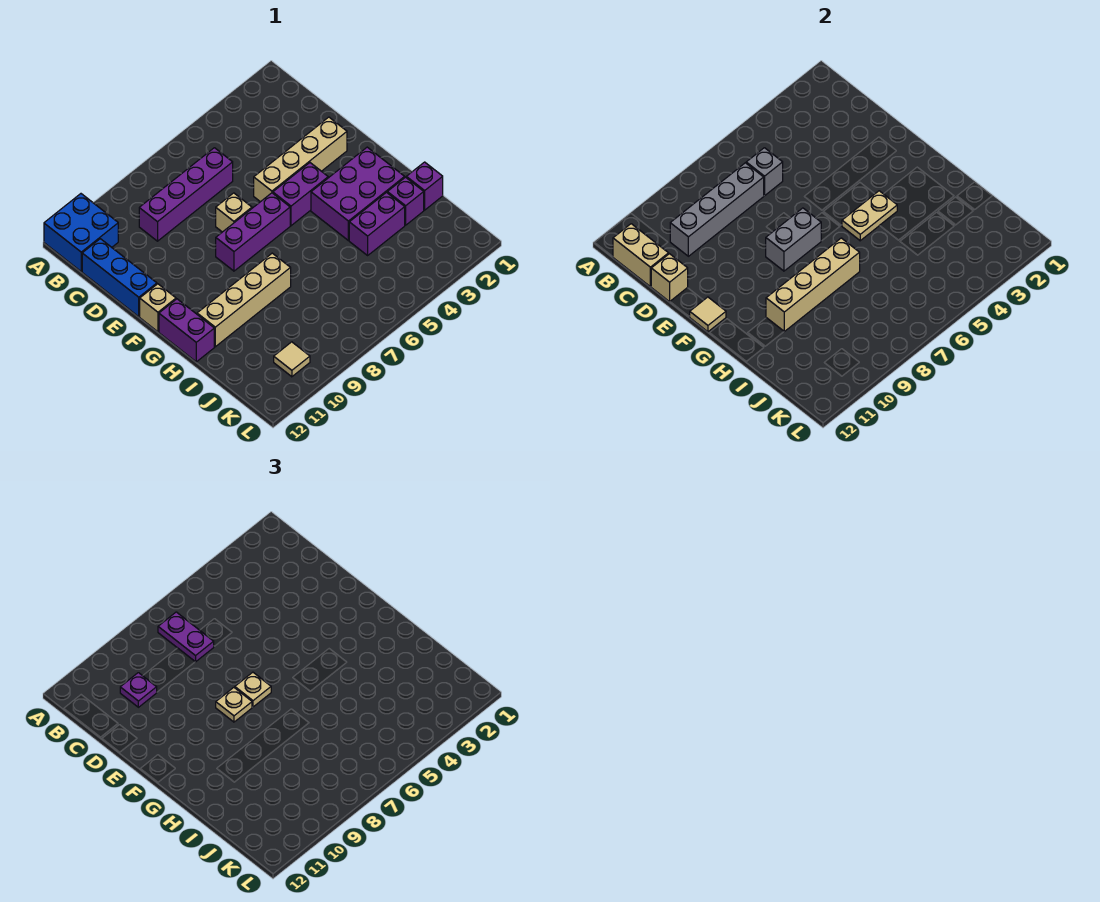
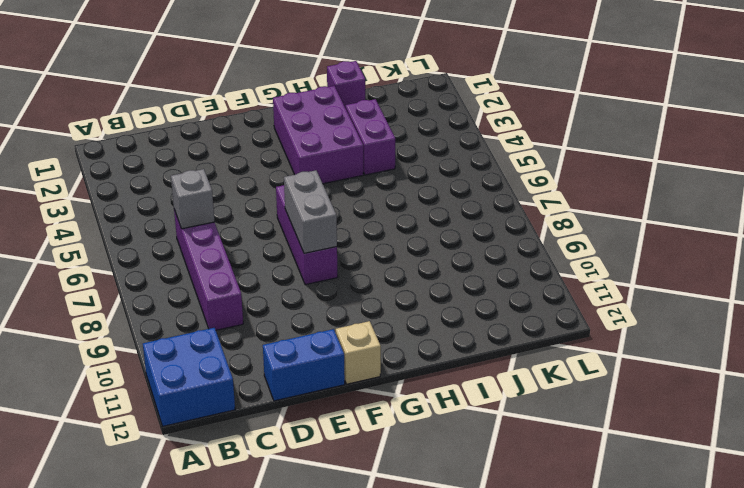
blue 1x2 brick [263,329,345,401] -> blue 1x3 brick [82,239,157,317]
none -> tan 1x4 brick [254,117,347,202]
none -> tan 1x1 brick [216,193,252,232]
none -> purple 1x2 brick [273,163,328,226]

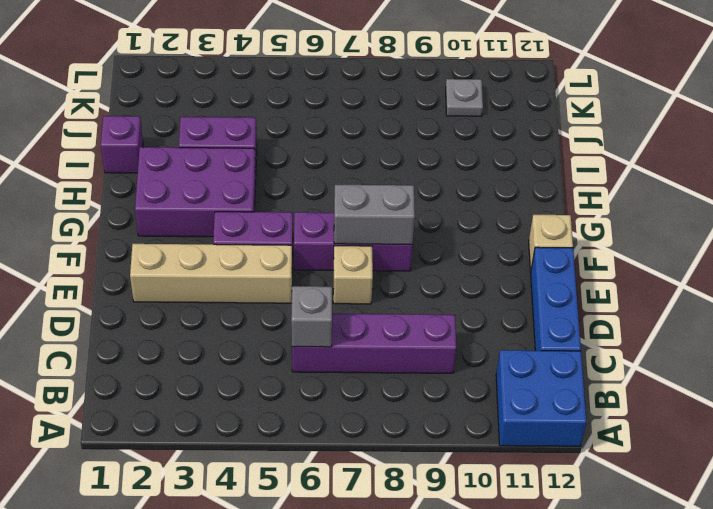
grey 1x1 plate [446,79,483,116] -> tan 1x1 tile [274,342,310,377]
none -> purple 1x2 brick [159,299,214,362]
none -> tan 1x4 brick [197,253,291,347]
none -> purple 1x1 brick [387,177,424,225]

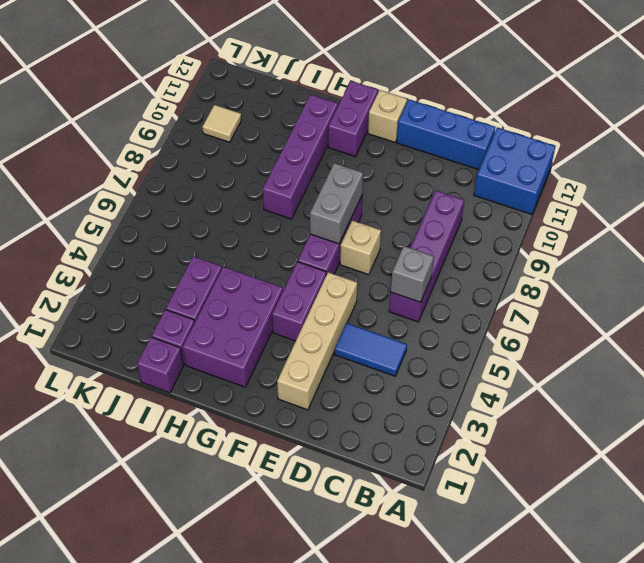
blue 1x2 tile [335,323,407,376] -> none
purple 1x2 brick [328,81,378,156] -> purple 1x2 brick turned to [159,299,214,362]
purple 1x4 brick [263,94,338,219] -> tan 1x4 brick [197,253,291,347]
none -> tan 1x2 brick [613,224,669,287]
none -> grey 1x4 brick [670,163,764,256]
none -> tan 1x1 brick [651,254,688,302]

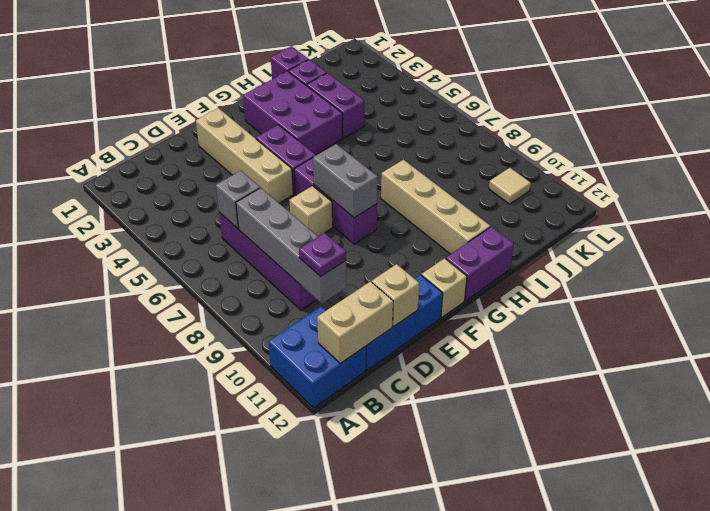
none -> tan 1x1 tile [690,297,726,332]
none -> tan 1x2 plate [842,191,897,241]
none -> tan 1x4 brick [766,238,860,331]

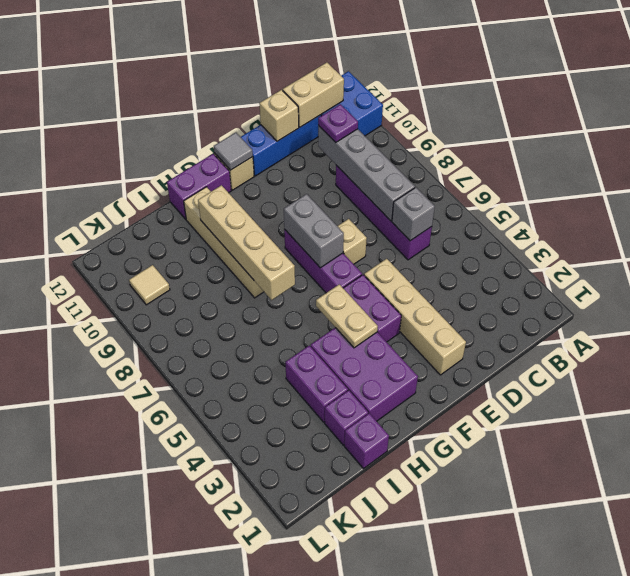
grey 1x1 tile [214,133,253,170] -> tan 1x1 tile [690,297,726,332]
none -> purple 1x2 plate [158,612,214,662]
none -> tan 1x1 plate [235,672,271,707]
none -> tan 1x1 plate [216,688,252,722]

